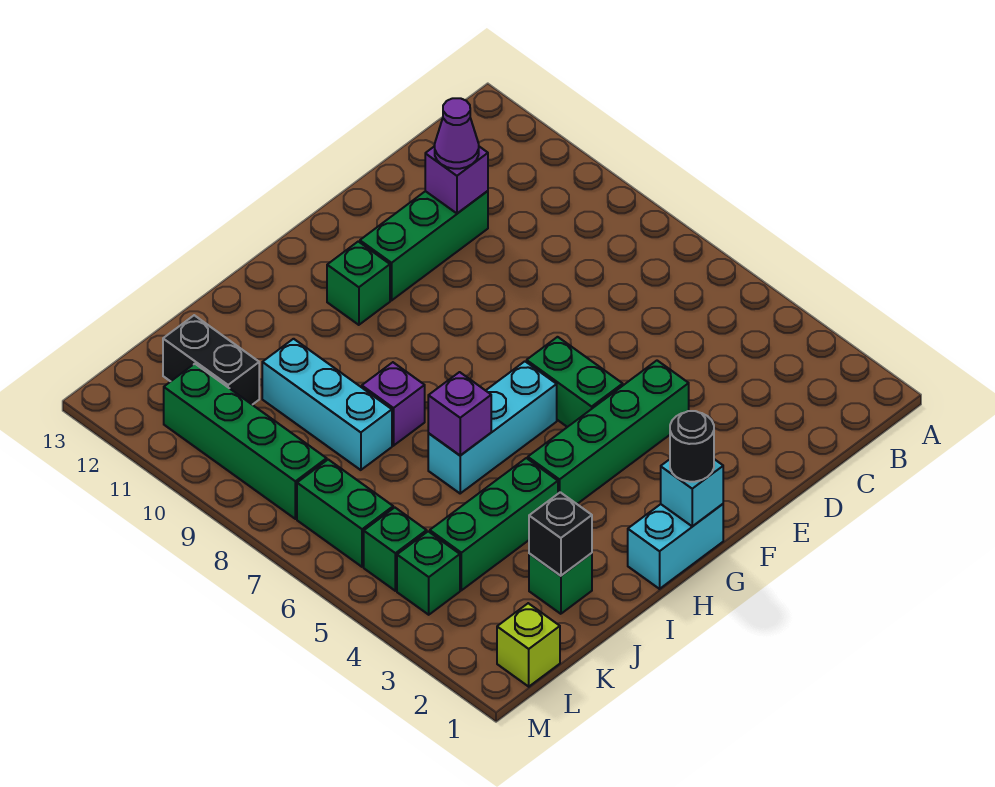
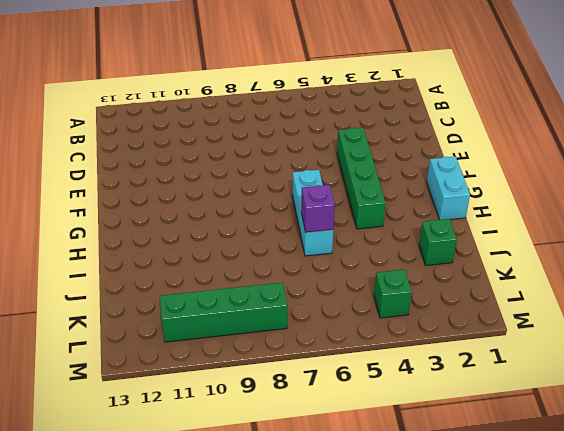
none -> green 1x3 brick [360,191,488,300]
none -> green 1x2 brick [527,337,623,427]
none -> green 1x1 brick [327,242,390,325]

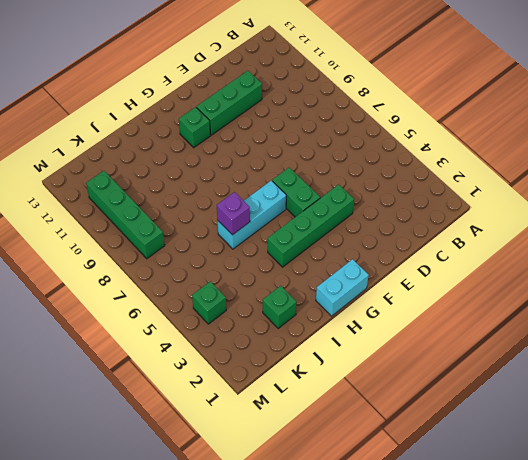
none -> green 1x3 brick [430,458,558,590]
none -> purple 1x1 brick [362,362,425,446]
none -> cyan 1x3 brick [262,339,392,470]

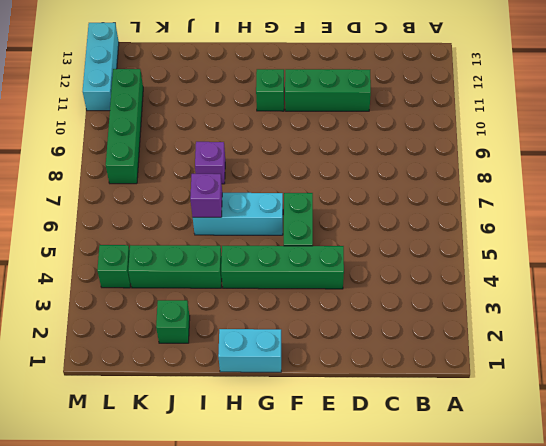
cyan 1x3 brick [83,23,119,111] -> cyan 1x3 brick moved to [262,339,392,470]
none -> black 1x2 brick [163,315,259,405]
none -> lime 1x1 brick [497,603,560,687]
none -> green 1x1 brick [364,508,427,591]

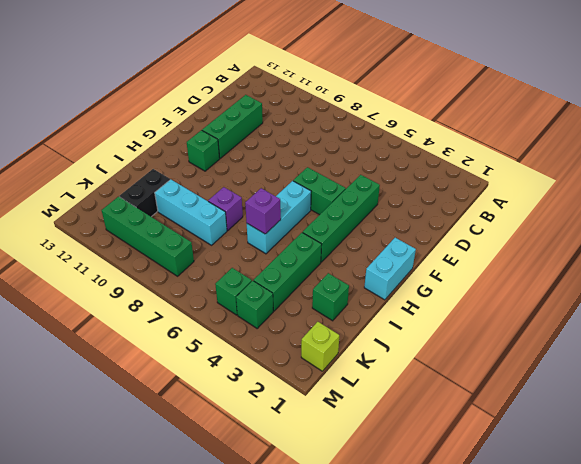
black 1x2 brick [120,169,170,217] -> black 1x2 brick turned to [163,315,259,405]
none -> green 1x2 brick [297,460,393,567]
none -> purple 1x1 brick [425,146,488,213]
none -> cyan 1x1 brick [661,459,723,526]

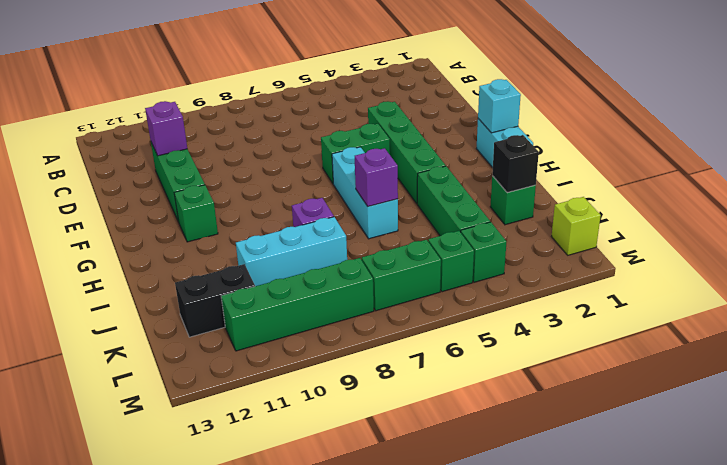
none -> purple 1x1 cone [435,98,479,169]
none -> black 1x1 round brick [670,411,714,482]

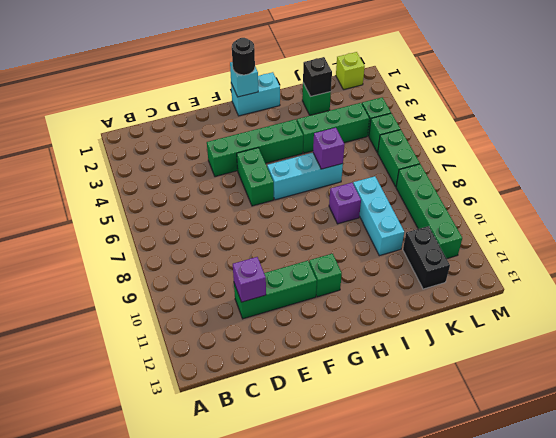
none -> purple 1x1 cone [435,98,479,169]

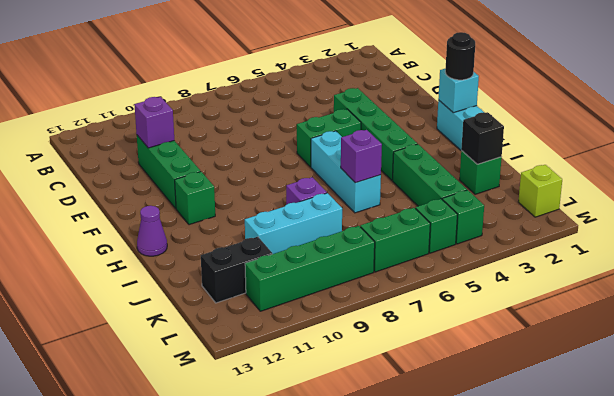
purple 1x1 cone [137,206,167,256] -> purple 1x1 cone moved to [435,98,479,169]

